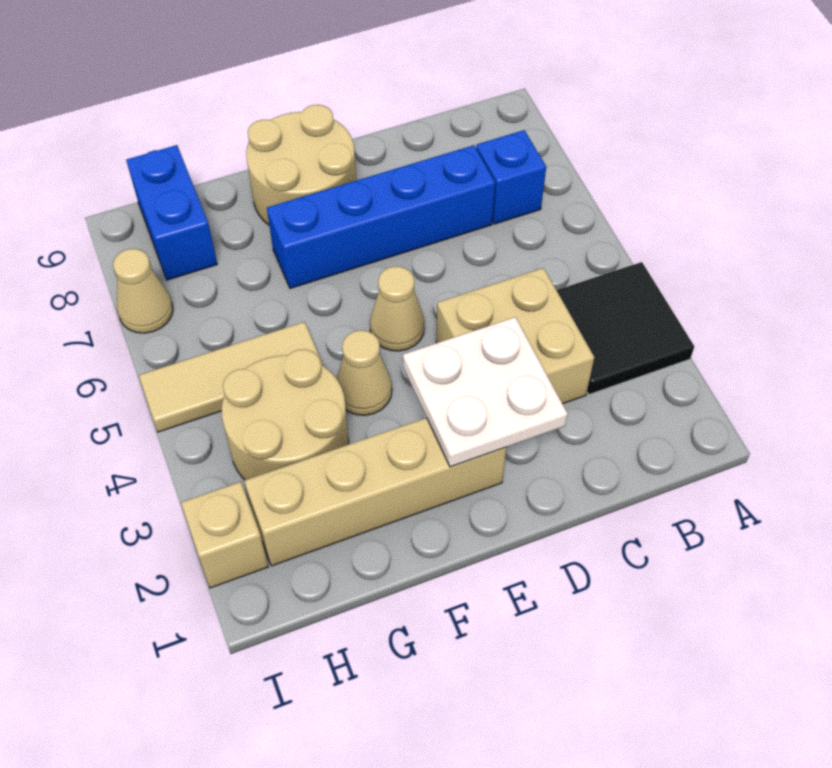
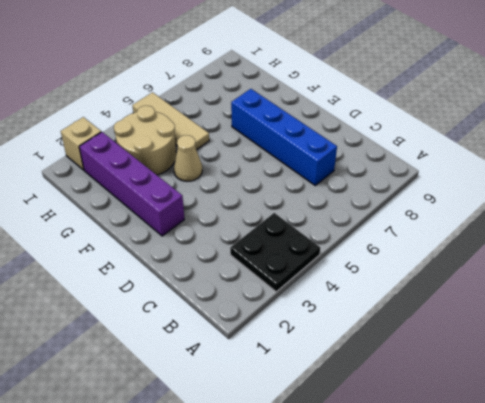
black 2x2 plate [230,213,320,292] -> black 2x2 tile [557,262,694,394]
purple 1x4 brick [79,132,184,236] -> tan 1x4 brick [244,418,507,566]
none -> blue 1x1 brick [476,130,546,224]
none -> tan 2x2 brick [436,268,594,404]
none -> tan 1x1 cone [370,266,424,351]

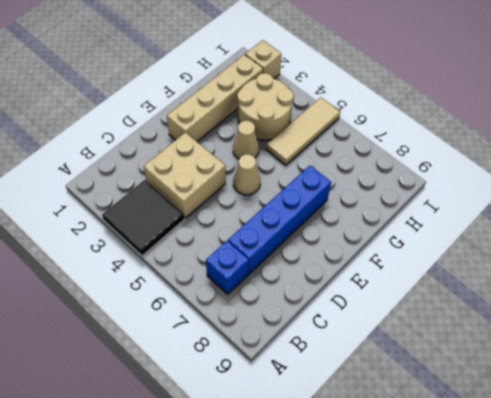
none -> tan 2x2 round brick [246,105,356,225]
none -> blue 1x2 brick [126,145,217,280]
none -> tan 1x1 cone [113,249,173,333]

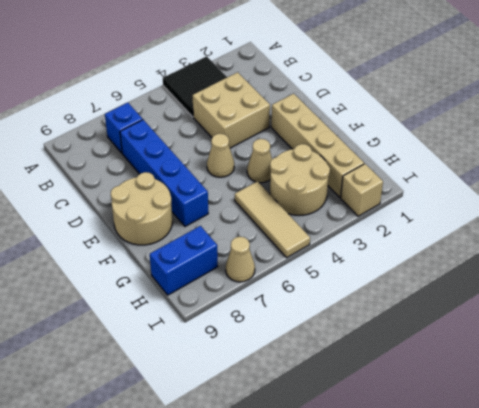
none -> white 2x2 plate [403,317,568,467]

